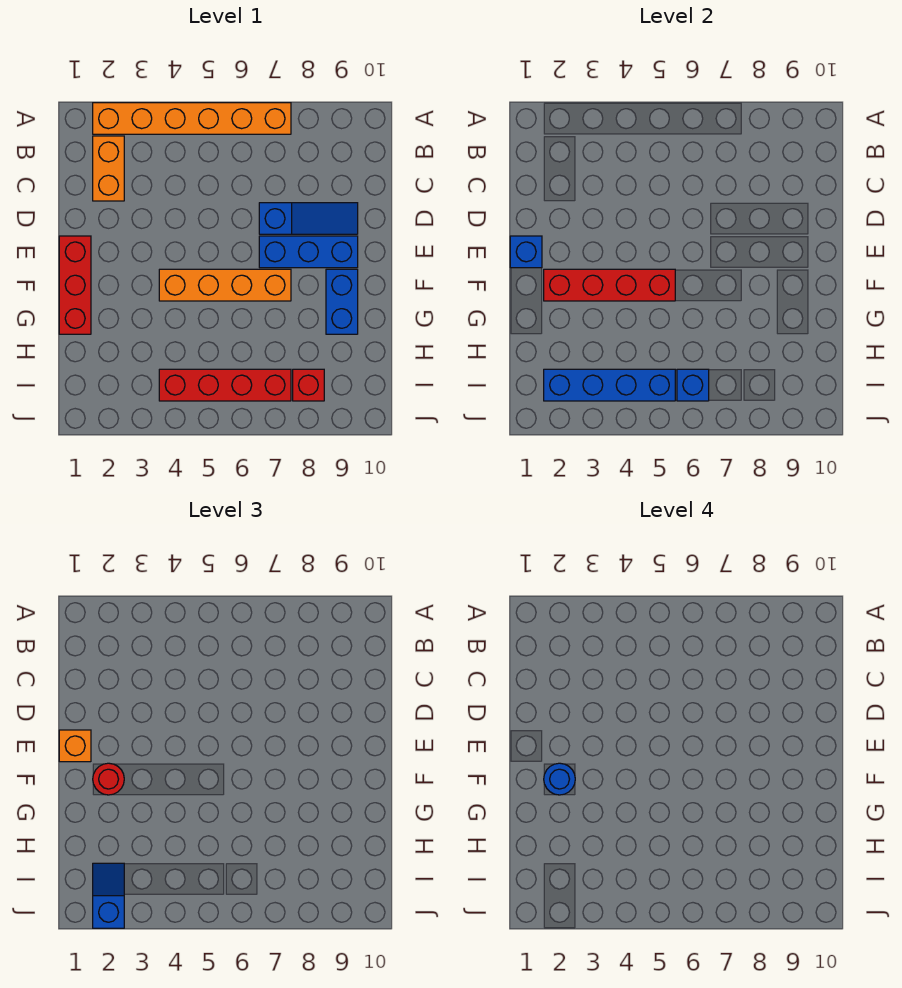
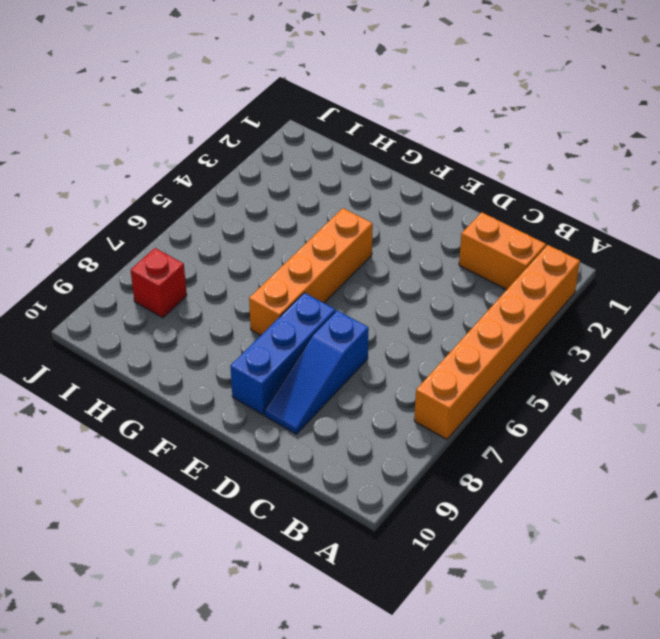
none -> red 1x3 brick [59,236,91,334]
none -> blue 1x2 brick [326,269,358,334]
none -> red 1x4 brick [159,369,291,401]

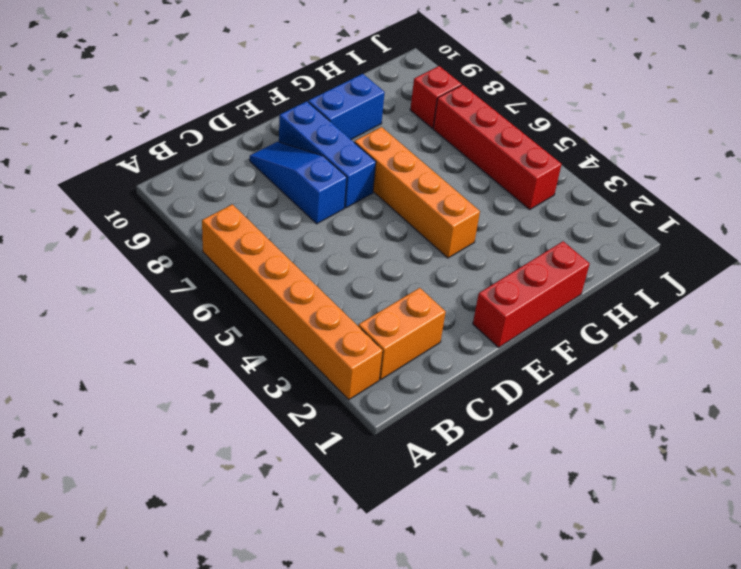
none -> blue 1x1 brick [510,236,542,268]
none -> red 1x4 brick [544,269,675,301]
none -> blue 1x4 brick [544,369,675,401]

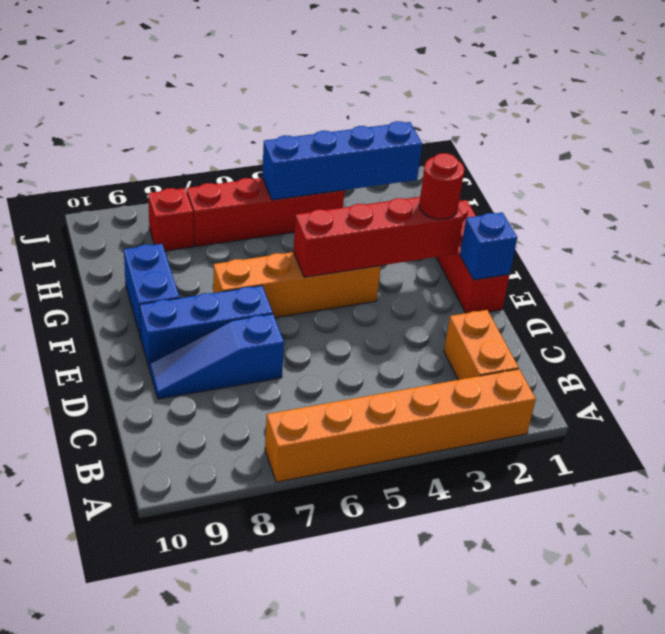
none -> blue 1x1 brick [677,369,709,401]
none -> orange 1x1 brick [59,730,91,762]
none -> blue 1x2 slope [93,863,124,928]

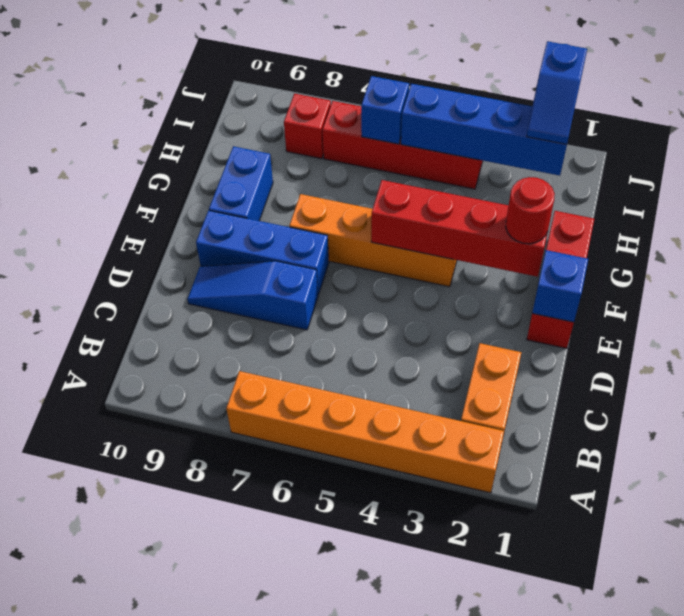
none -> orange 1x1 brick [59,730,91,762]
none -> blue 1x1 round brick [544,763,575,795]

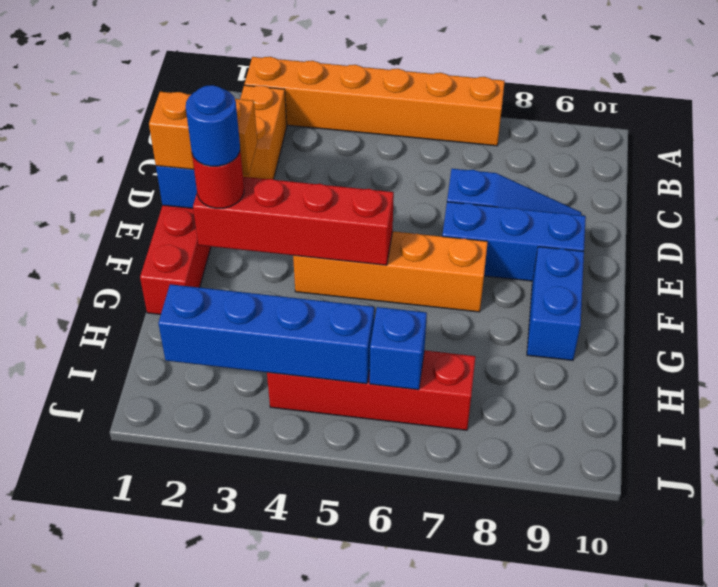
orange 1x2 brick [149,92,257,175] -> orange 1x1 brick [59,730,91,762]
none -> red 1x1 brick [293,369,324,401]
none -> blue 1x2 slope [93,863,124,928]

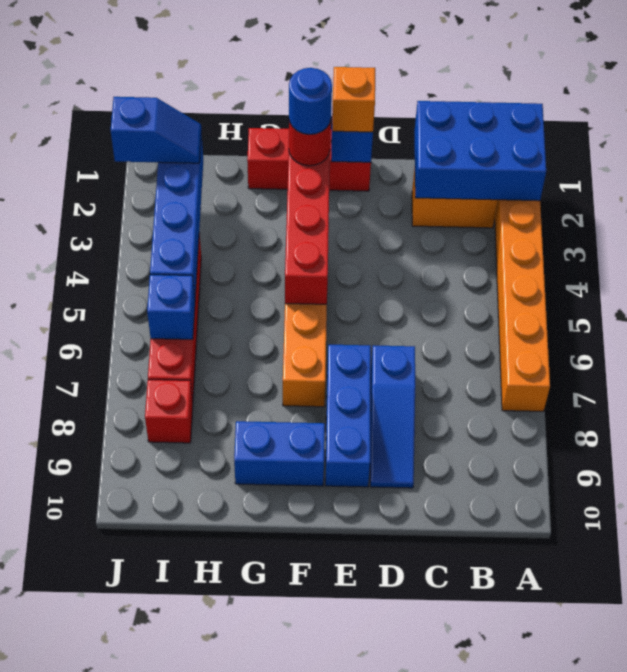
blue 2x3 brick [414,101,546,201] -> none

